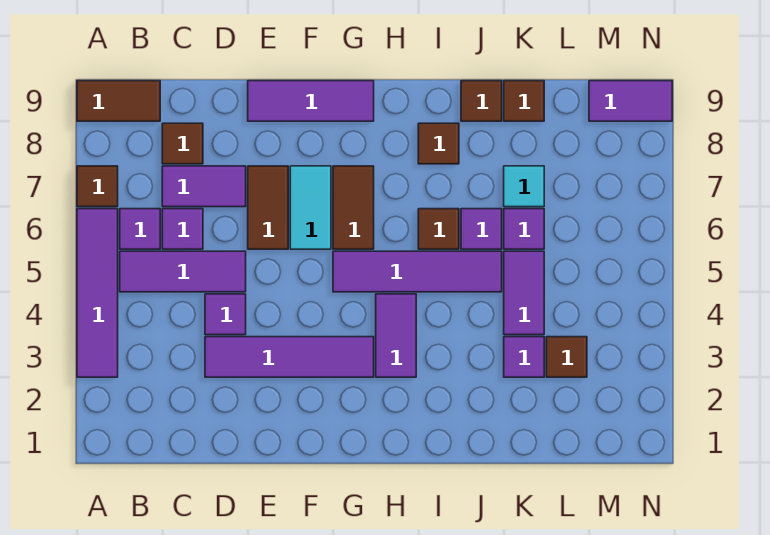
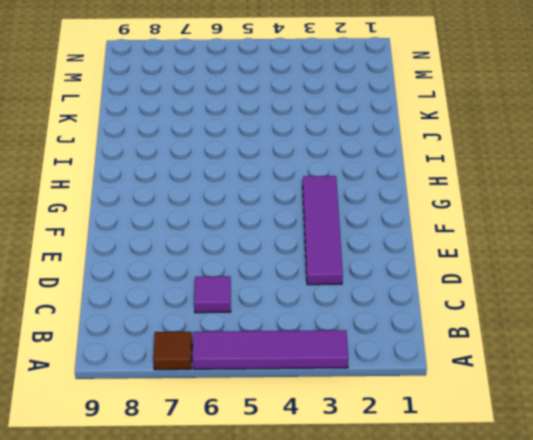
none -> brown 1x2 tile [77,81,160,121]
none -> purple 1x3 tile [120,251,246,292]
none -> purple 1x1 tile [120,209,160,249]

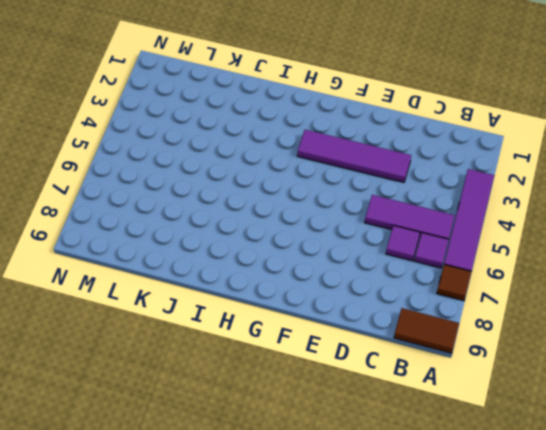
none -> purple 1x2 tile [162,166,246,207]
none -> brown 1x1 tile [162,123,203,164]
none -> purple 1x1 tile [205,294,246,335]

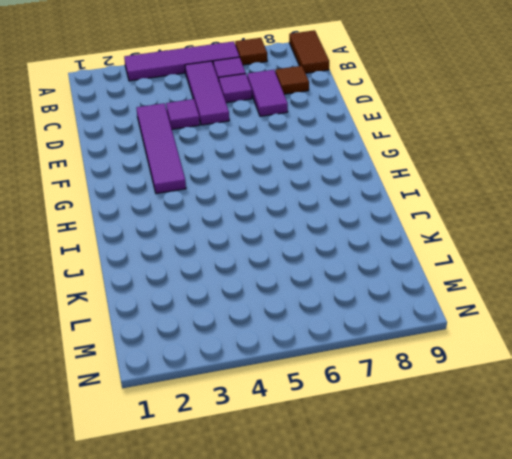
none -> brown 1x2 tile [248,166,288,249]
none -> purple 1x3 tile [248,81,374,121]
none -> cyan 1x2 tile [290,166,331,249]

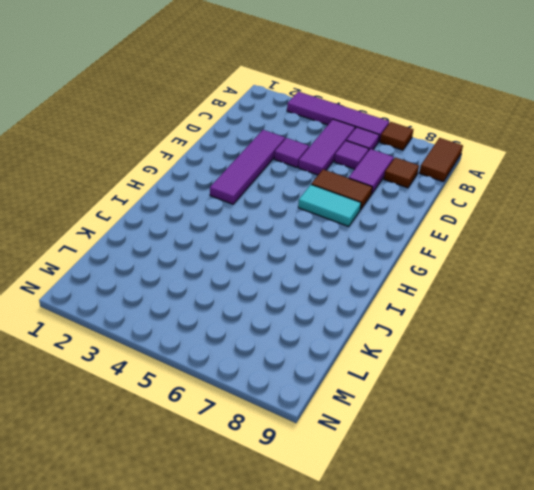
none -> purple 1x3 tile [248,81,374,121]
none -> purple 1x4 tile [333,251,502,292]
none -> brown 1x2 tile [333,166,374,249]

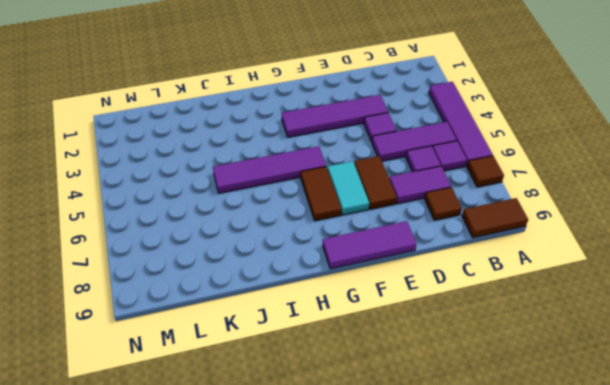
none -> purple 1x2 tile [376,294,416,377]
none -> brown 1x1 tile [418,209,459,249]
none -> brown 1x1 tile [418,123,459,164]

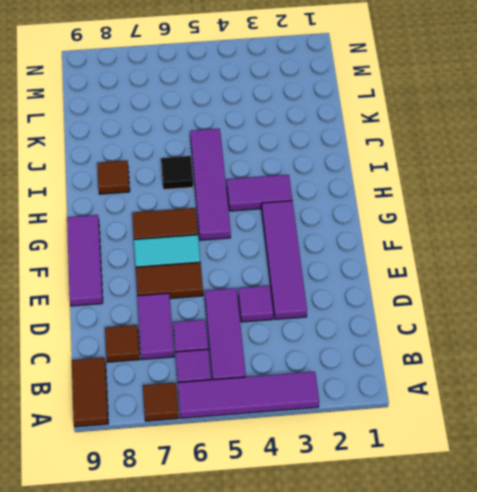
black 1x1 tile [161,156,193,190] -> brown 1x1 tile [418,209,459,249]
none -> purple 1x1 tile [461,209,502,249]
none -> brown 1x1 tile [461,81,502,121]
none -> purple 1x1 tile [504,337,544,377]

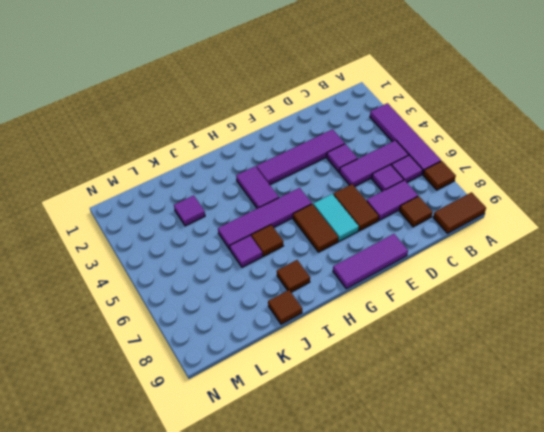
none -> purple 1x2 tile [504,251,544,335]
none -> purple 1x1 tile [504,209,544,249]
none -> cyan 1x1 tile [504,166,544,207]

